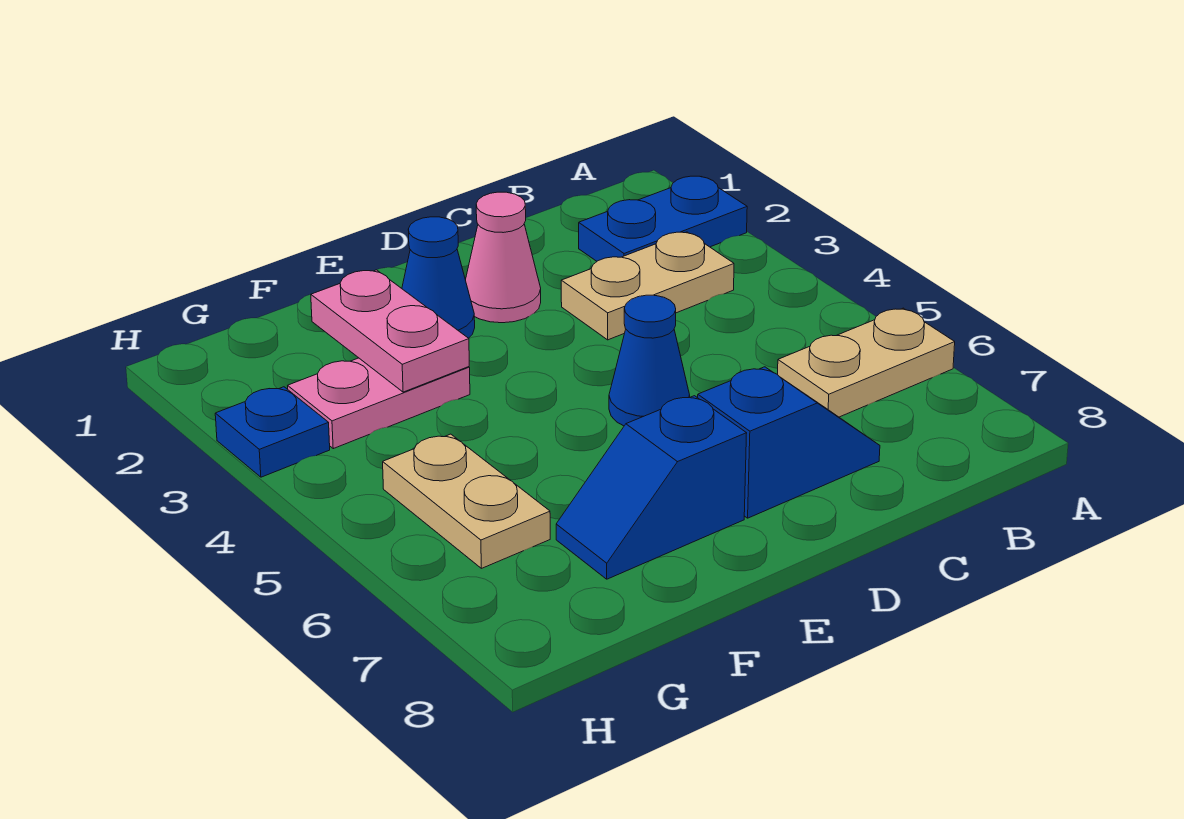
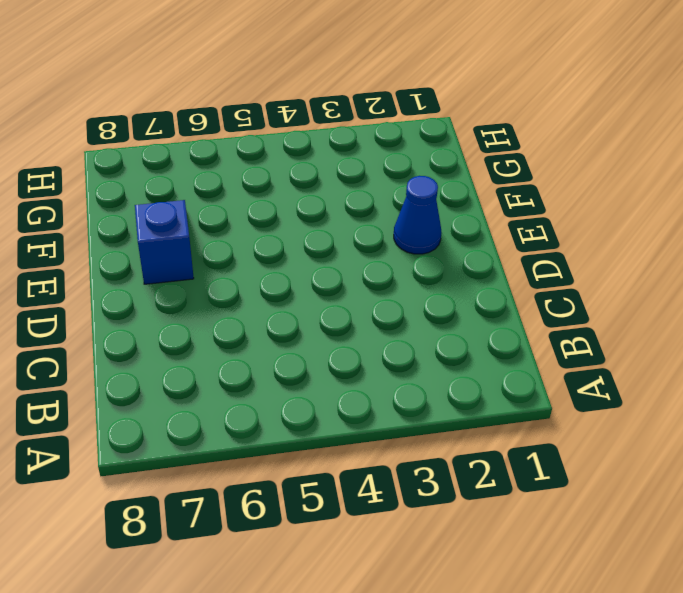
none -> blue 1x2 plate [579,176,747,261]
none -> tan 1x2 plate [778,308,955,417]
none -> tan 1x2 plate [561,232,734,340]

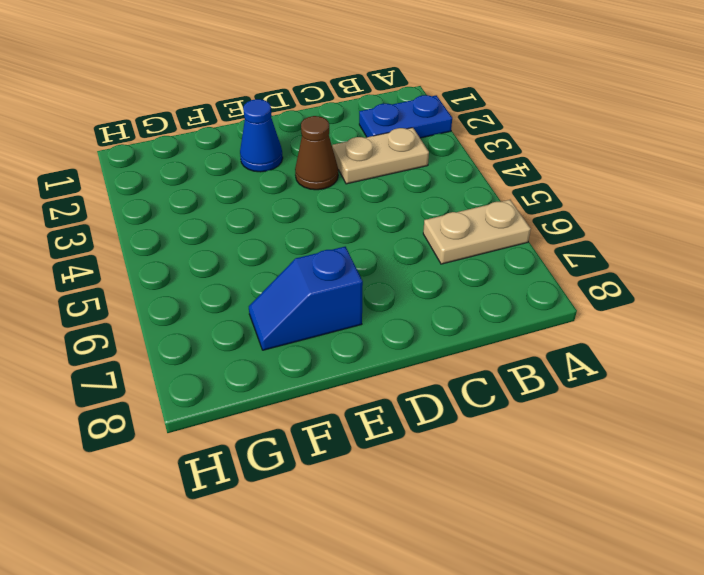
brown 1x1 cone [295,116,338,190] -> none
none -> blue 1x2 slope [698,367,880,518]
none -> pink 1x1 cone [466,192,541,323]
none -> blue 1x1 cone [609,295,690,426]

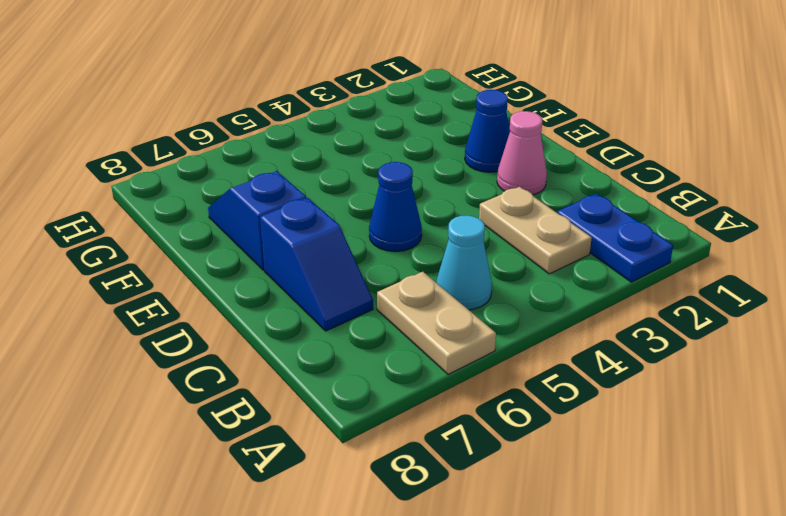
cyan 1x1 cone [436,215,492,310] -> none
none -> pink 1x2 plate [288,358,470,449]
none -> tan 1x2 plate [383,434,550,568]
none -> blue 1x1 plate [215,387,330,477]

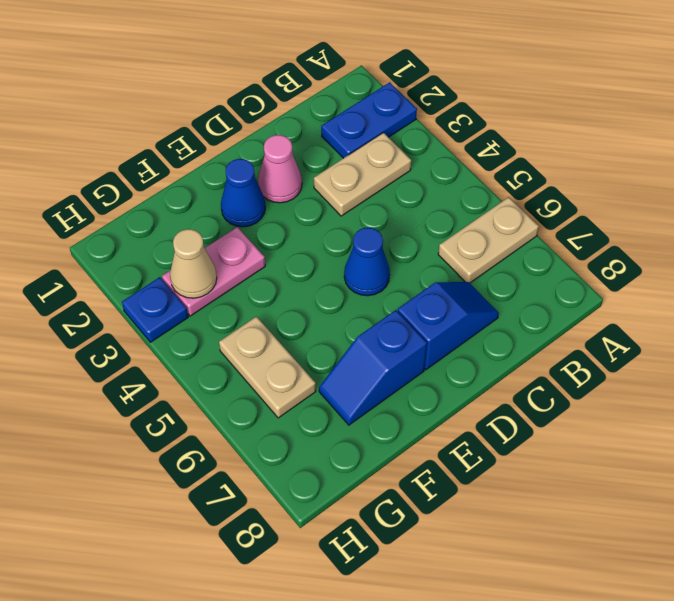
tan 1x1 cone [170,229,217,298] -> none
none -> pink 1x2 plate [311,270,469,392]

